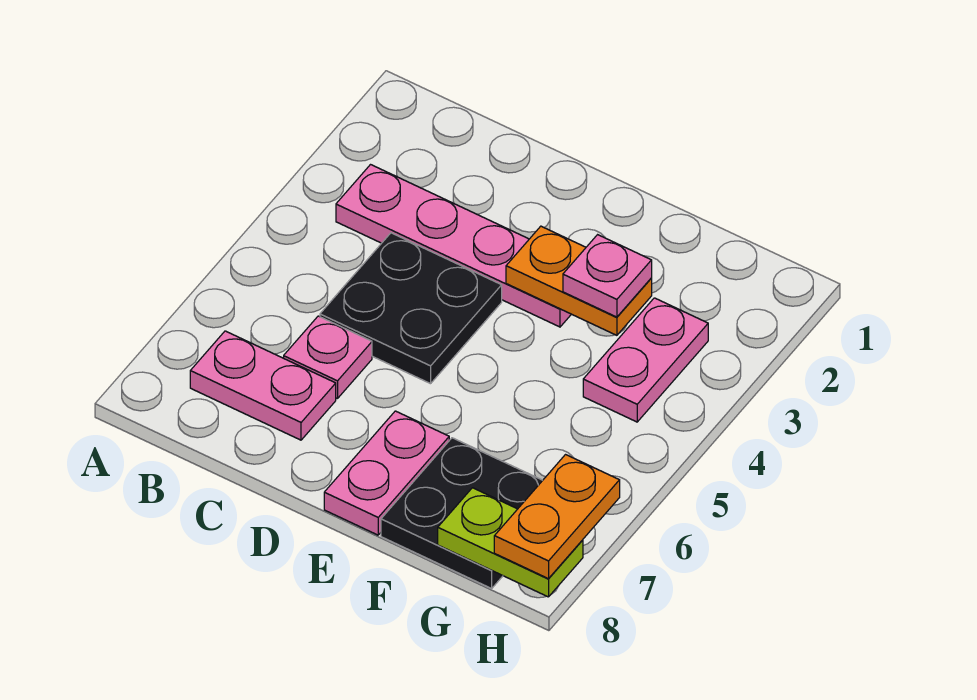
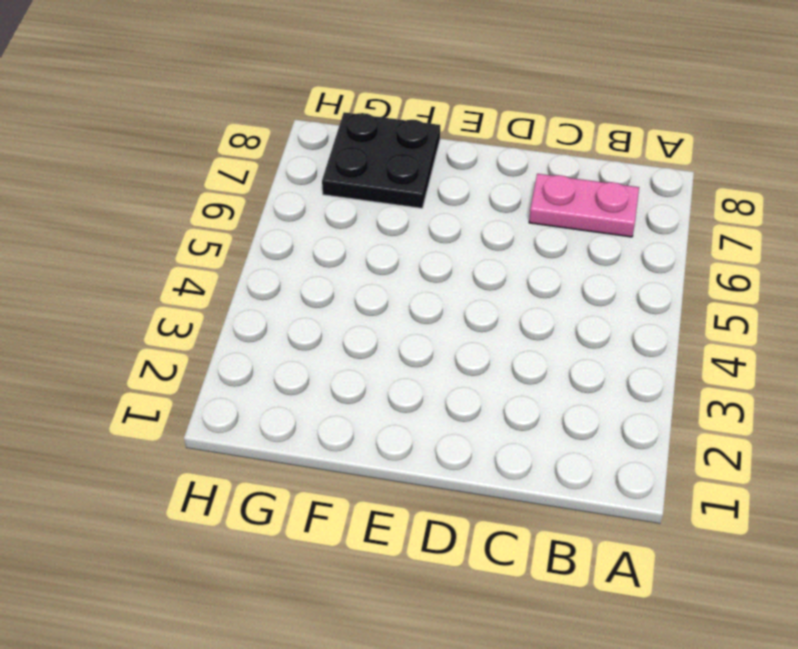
none -> pink 1x4 plate [336,165,571,327]
none -> black 2x2 plate [320,233,502,384]

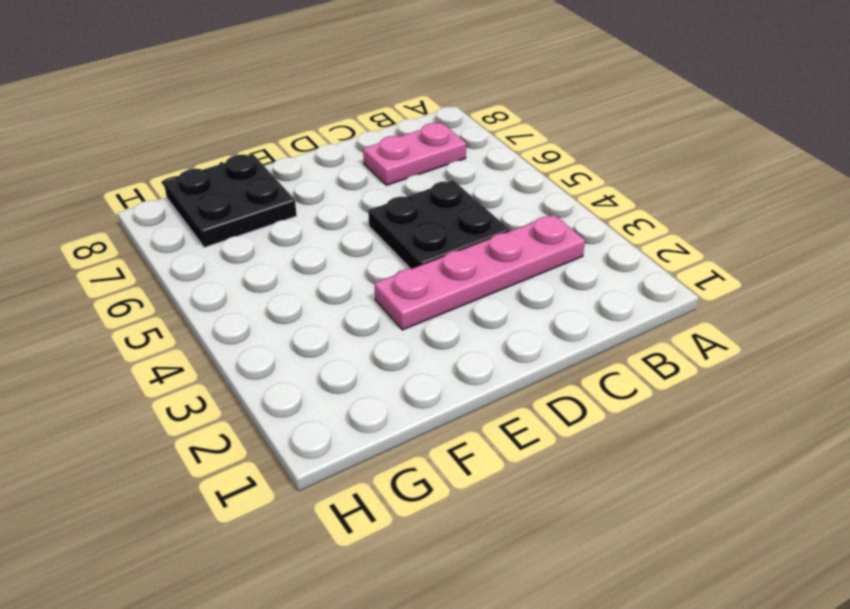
none -> pink 1x1 plate [284,316,372,399]
none -> pink 1x2 plate [324,411,449,535]

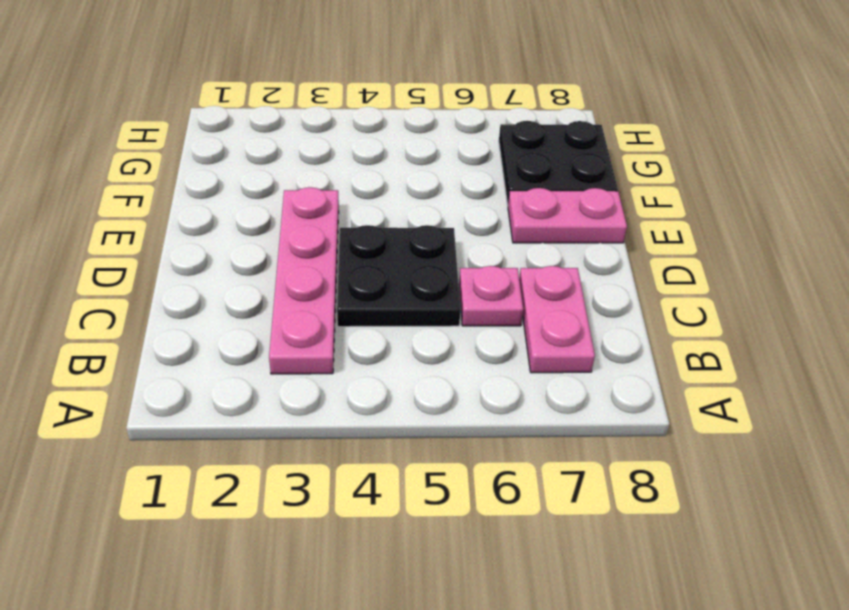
none -> pink 1x2 plate [583,298,708,422]
none -> orange 1x2 plate [506,226,652,335]

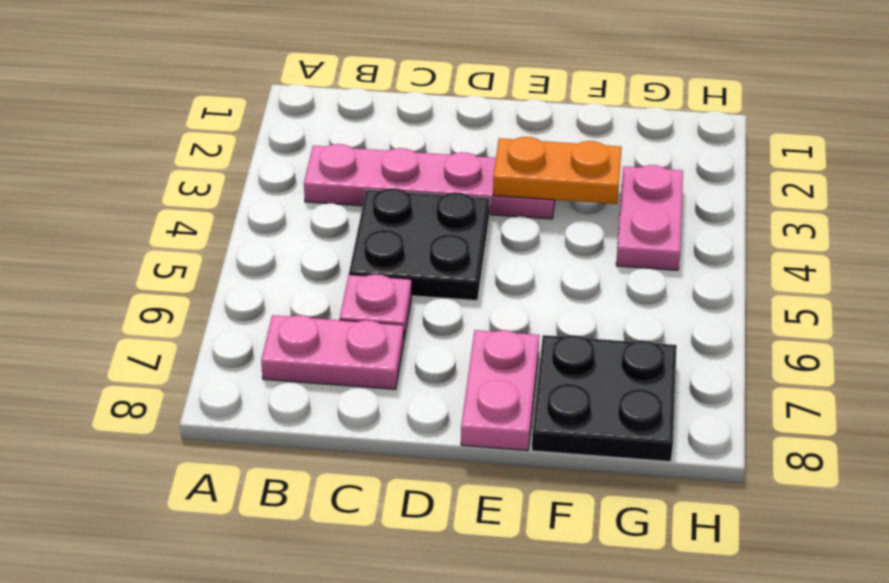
none -> lime 1x2 plate [438,488,583,597]
none -> pink 1x1 plate [563,235,652,317]

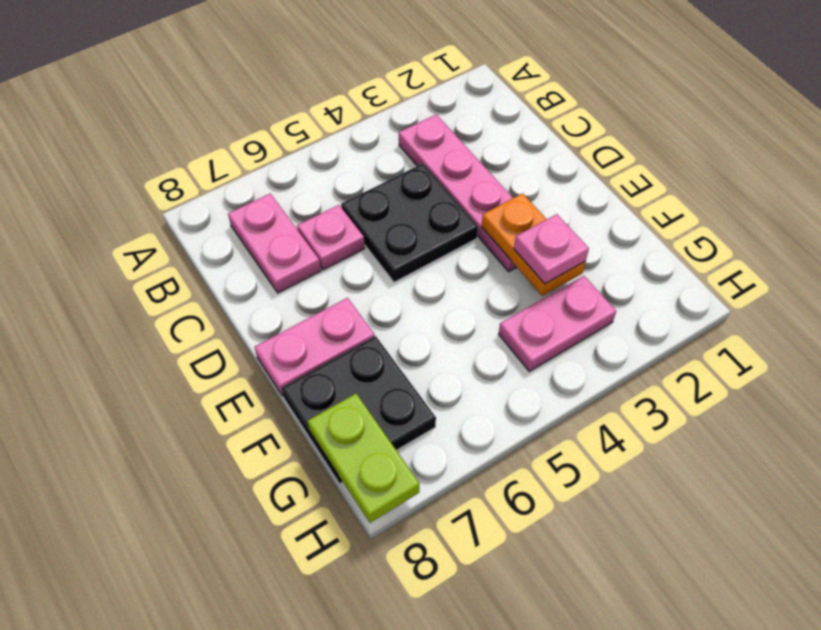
none -> orange 1x2 plate [494,455,620,579]

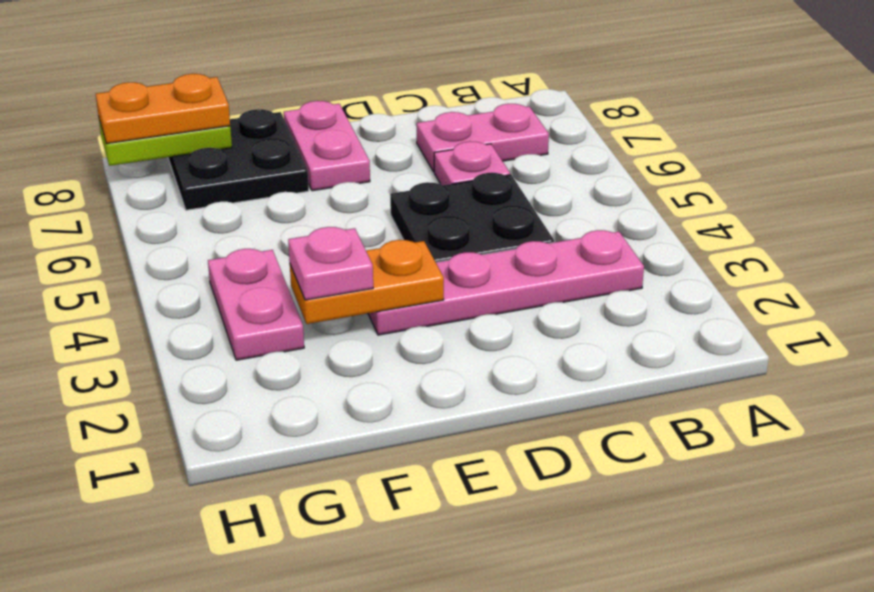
orange 1x2 plate [96,74,230,144] -> orange 1x2 plate turned to [494,455,620,579]

